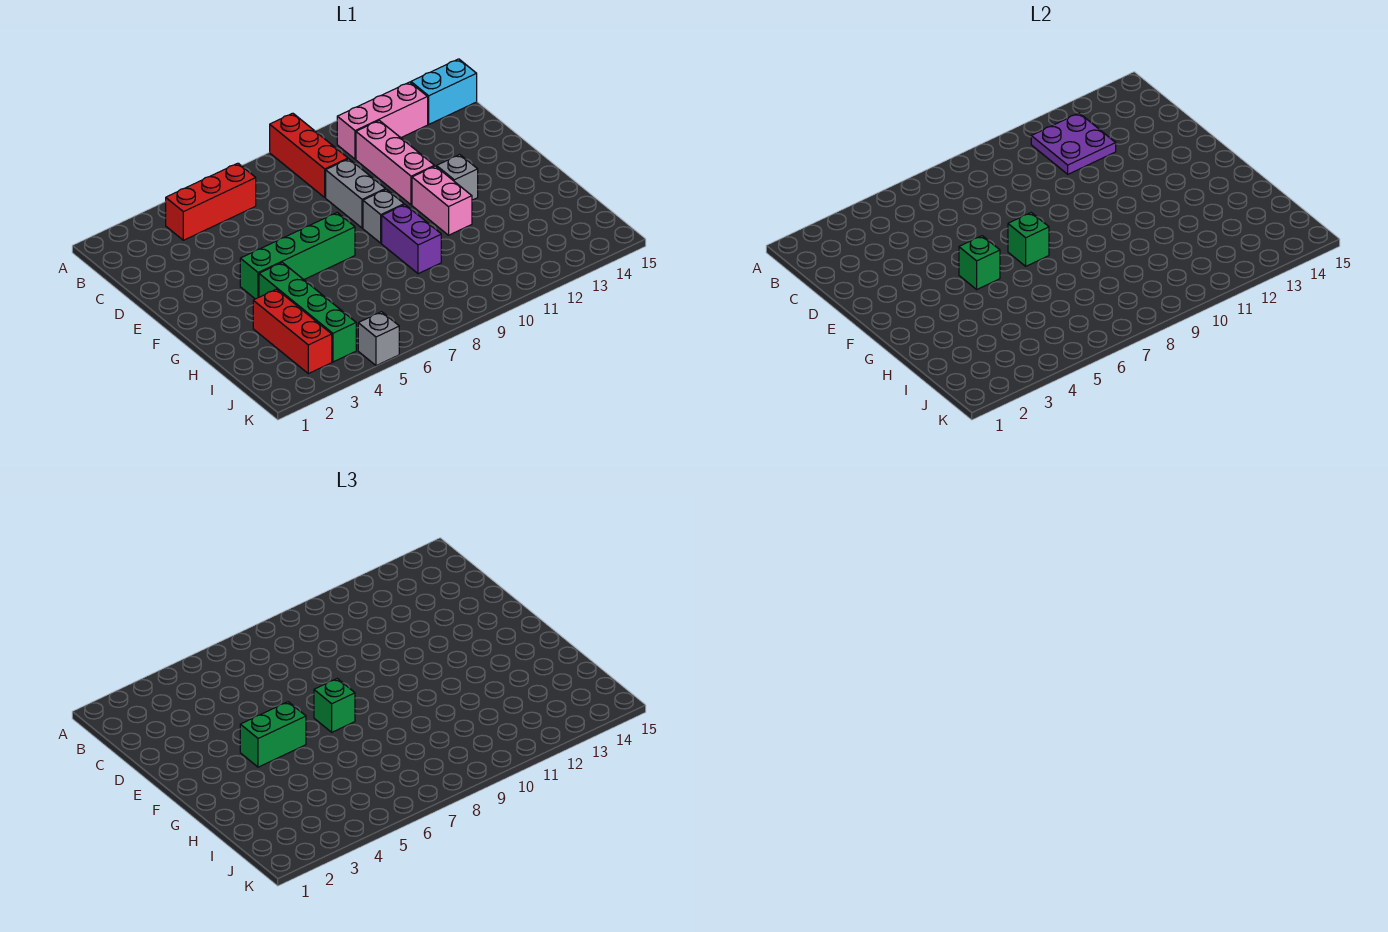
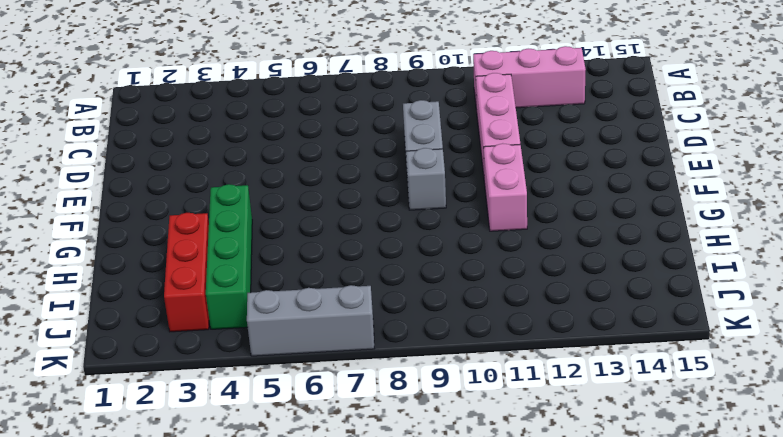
grey 1x3 brick [247,285,374,356] -> grey 1x1 brick [358,312,399,366]
none -> red 1x3 brick [270,113,348,197]
none -> red 1x3 brick [166,163,256,240]
none -> cyan 1x2 brick [411,59,477,124]

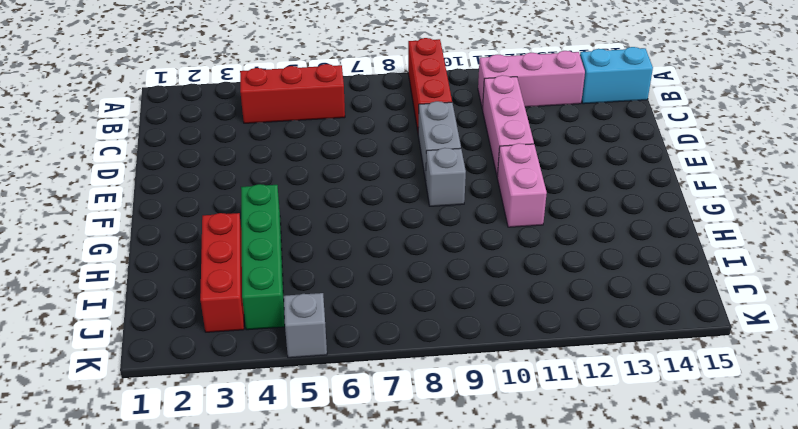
none -> green 1x4 brick [240,213,355,299]
none -> grey 1x1 brick [437,155,478,200]
none -> purple 1x2 brick [382,205,441,274]

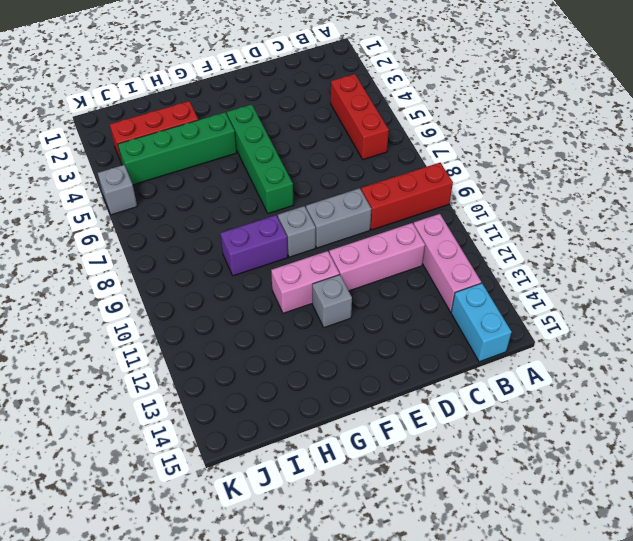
none -> purple 2x2 plate [1031,113,1116,174]
none -> green 1x1 brick [959,236,1000,289]
none -> green 1x1 brick [1008,213,1049,266]

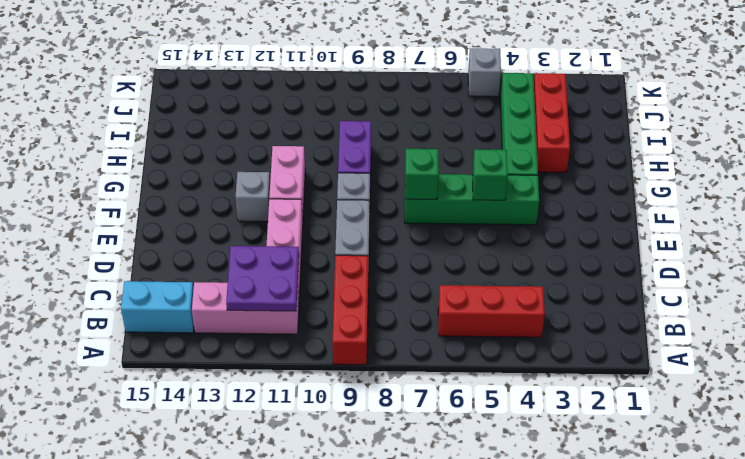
none -> green 1x2 brick [240,702,306,767]
none -> green 1x1 brick [314,679,355,732]

